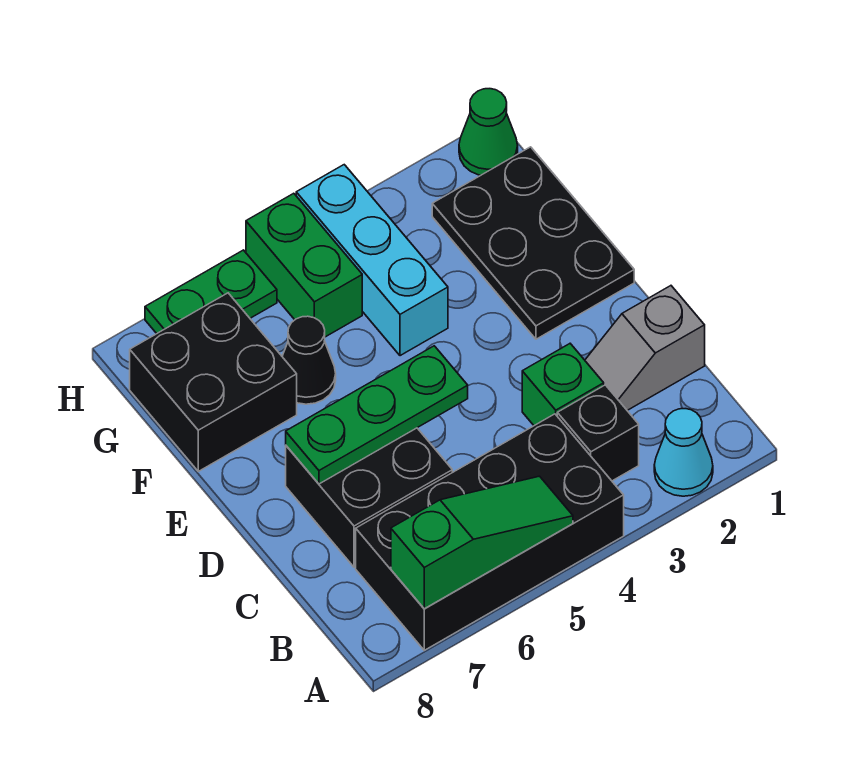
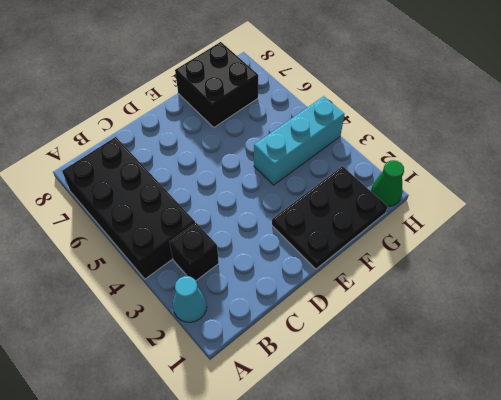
none -> grey 1x2 slope [585,286,705,410]
none -> green 1x1 brick [522,344,604,426]
none -> black 2x2 brick [286,428,452,567]

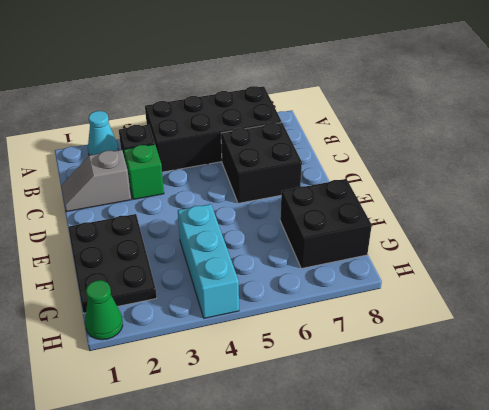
grey 1x2 slope [61,150,131,212] -> grey 1x2 slope turned to [585,286,705,410]
none -> black 1x1 cone [282,316,336,404]
none -> green 1x2 brick [246,193,362,337]
none -> green 1x2 plate [145,250,277,334]

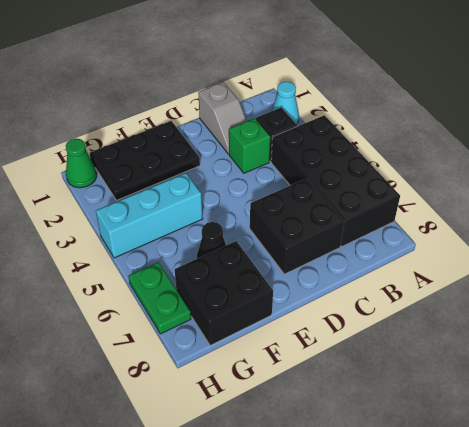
none -> green 1x2 brick [246,193,362,337]
none -> green 1x3 slope [391,476,573,609]
none -> green 1x3 plate [286,346,468,484]

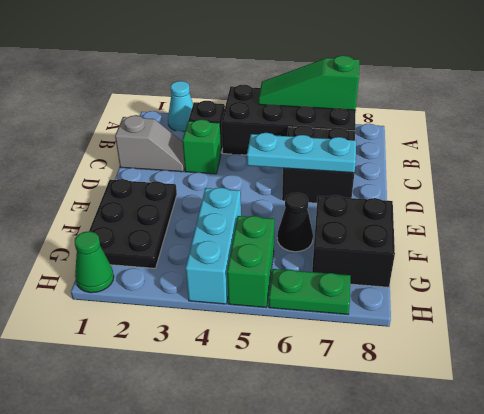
cyan 1x3 plate [247,133,356,173] -> green 1x3 plate [286,346,468,484]

